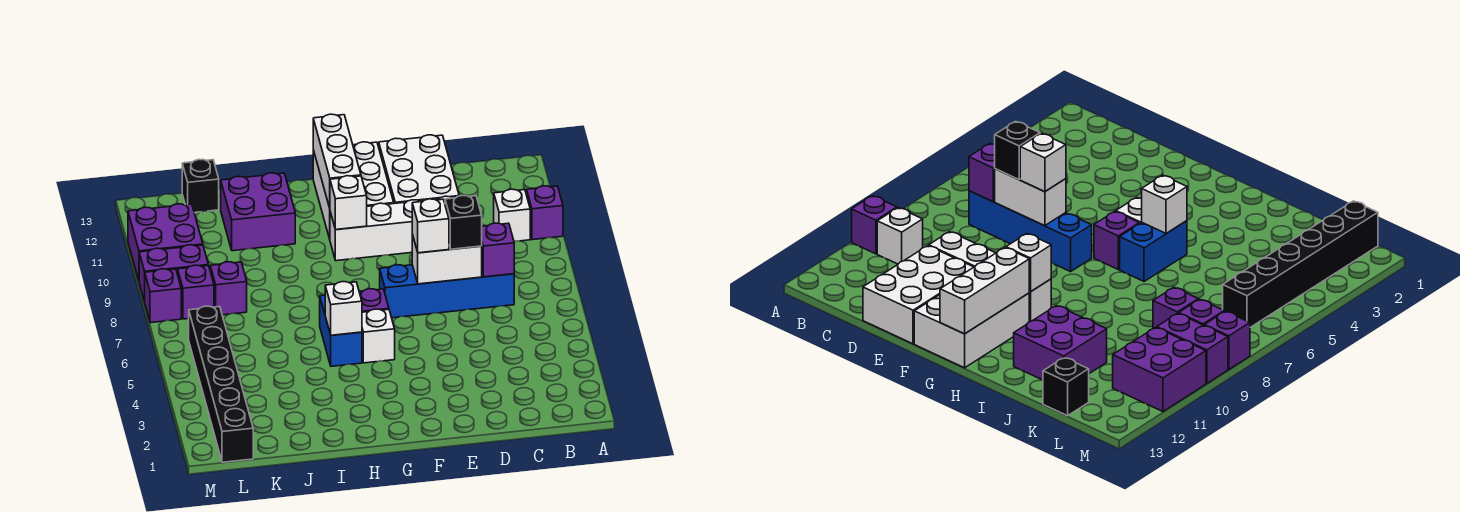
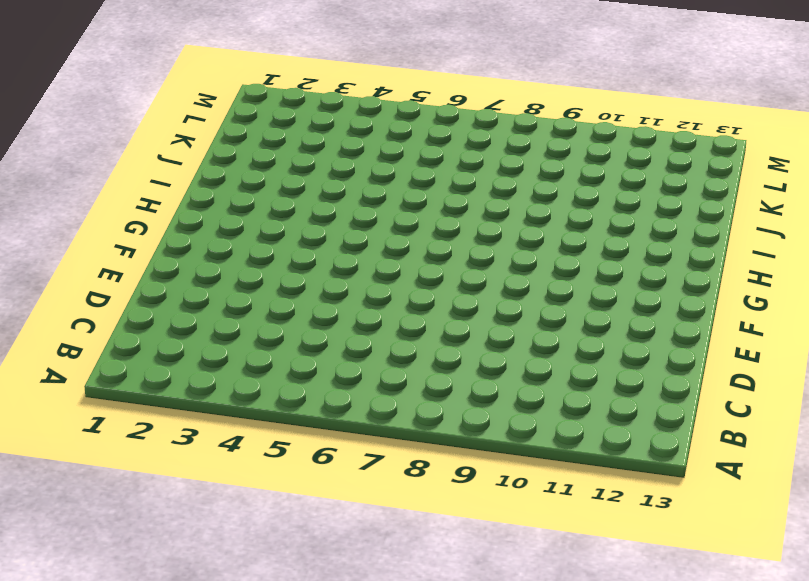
none -> purple 1x1 brick [527,186,563,240]
none -> white 1x1 brick [494,189,530,241]
none -> blue 1x4 brick [380,265,514,318]

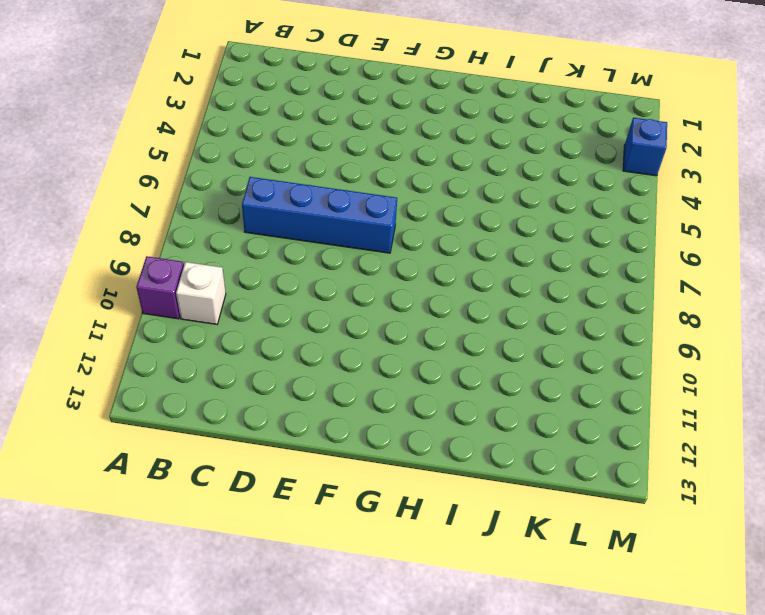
blue 1x1 brick [623,118,667,176] -> none
none -> white 1x4 brick [330,196,456,261]
none -> white 2x3 brick [379,135,459,204]
none -> white 2x3 brick [313,142,394,239]

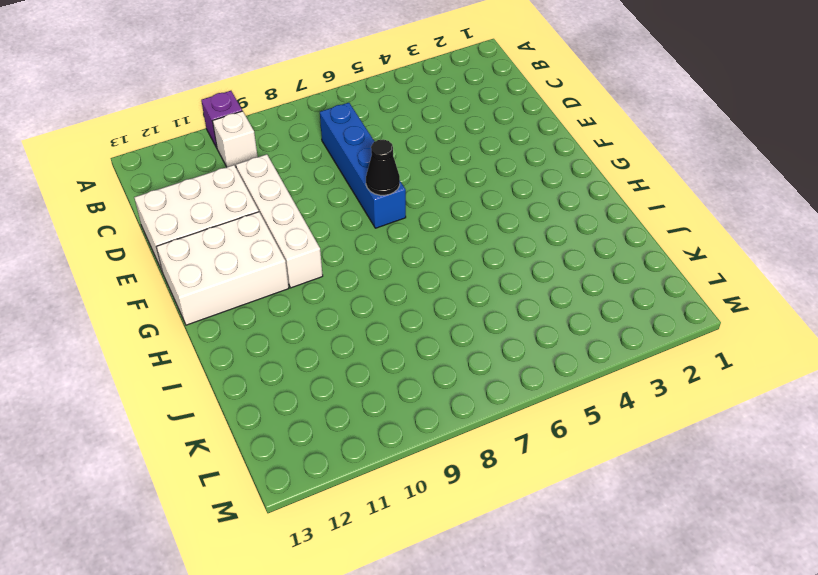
black 1x1 cone [366,140,400,195] -> none
none -> white 1x1 brick [362,309,395,363]
none -> purple 1x1 brick [359,289,389,312]
none -> blue 1x2 brick [320,295,362,366]

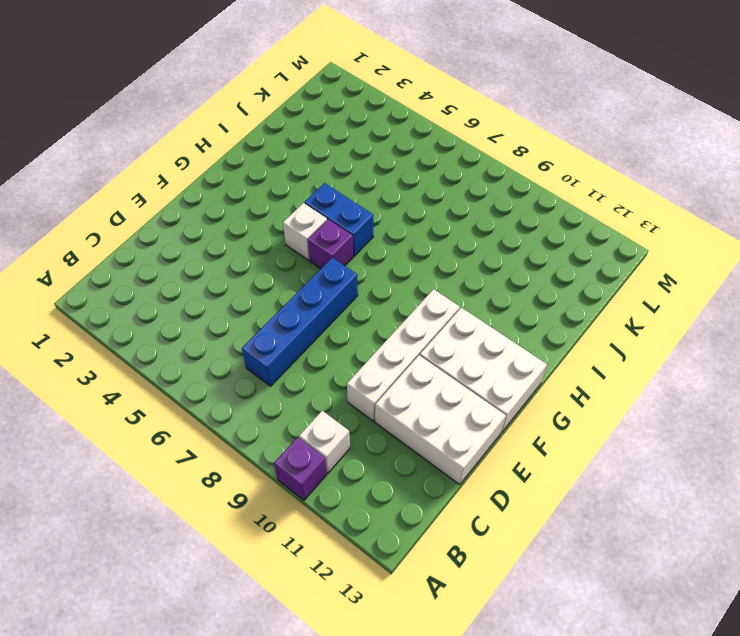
none -> purple 2x2 brick [221,173,295,251]
none -> purple 1x1 brick [210,262,247,315]
none -> black 1x1 brick [182,159,219,213]

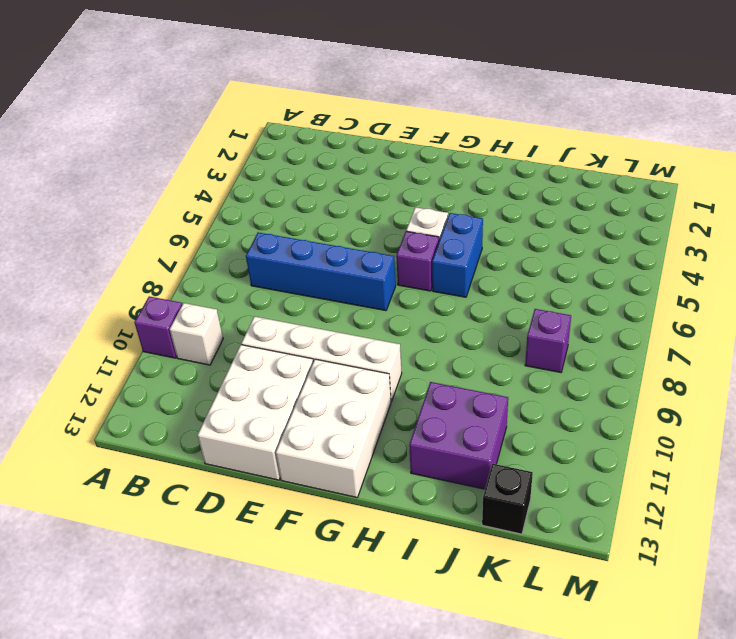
none -> black 1x6 brick [189,306,253,462]
none -> purple 1x1 brick [178,265,214,319]
none -> purple 1x2 brick [139,245,208,302]

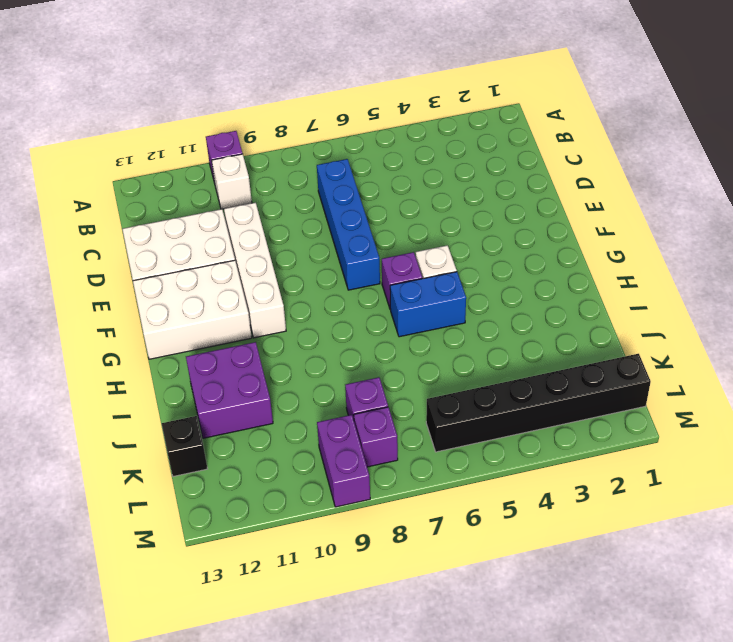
none -> purple 2x2 brick [128,204,203,280]
none -> purple 1x1 brick [145,269,181,323]
none -> purple 1x1 brick [482,223,514,277]

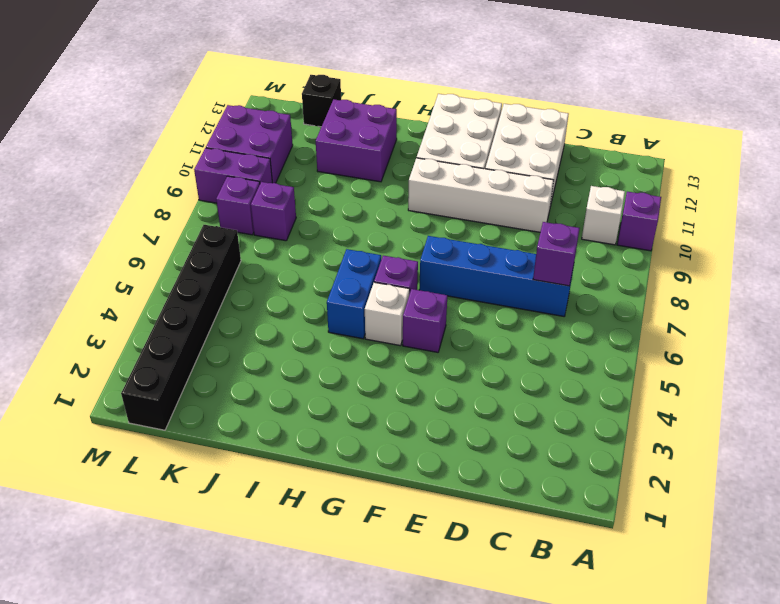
purple 1x1 brick [403,289,447,352] -> purple 1x1 brick moved to [145,269,181,323]
none -> white 1x2 brick [412,235,482,284]
none -> white 1x1 brick [330,176,367,230]
none -> white 1x3 brick [313,114,361,208]

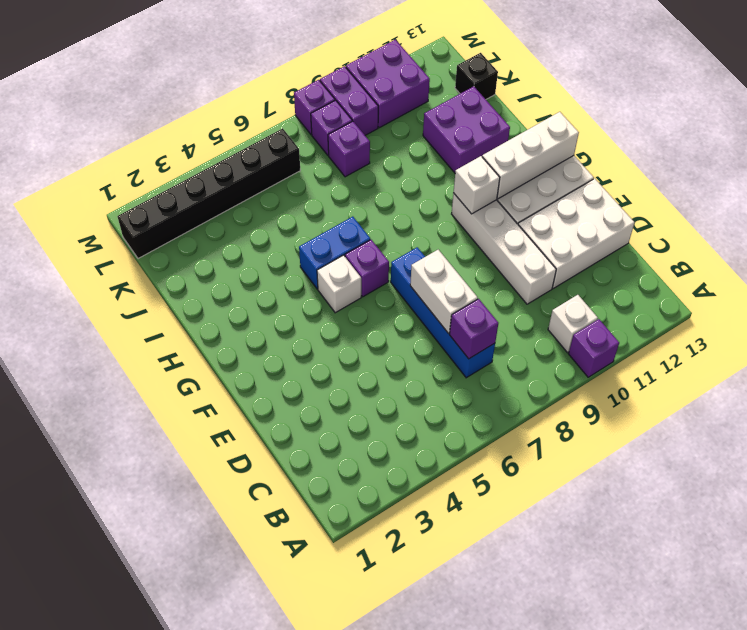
none -> white 1x1 brick [325,282,362,335]
none -> black 1x1 brick [445,196,482,249]
none -> white 1x1 brick [412,199,449,253]

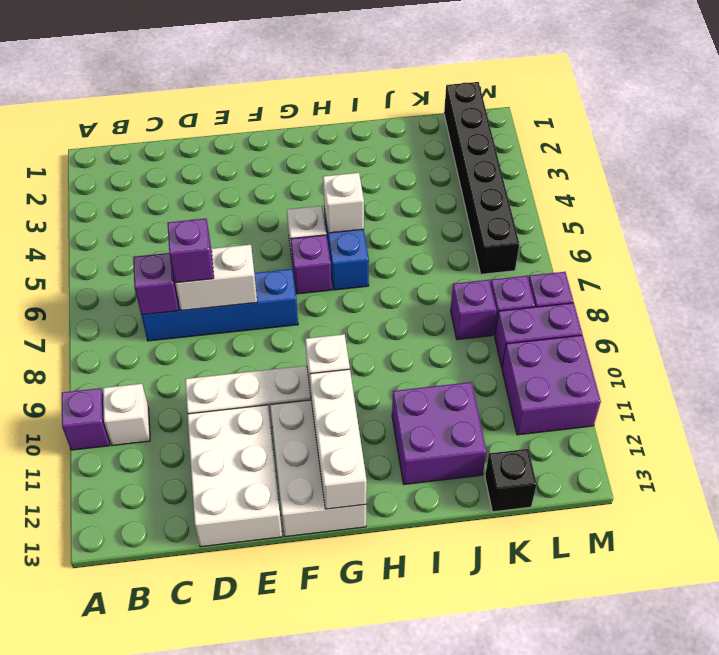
purple 1x1 brick [168,219,214,283] -> black 1x1 brick [445,196,482,249]
none -> white 1x1 brick [412,199,449,253]

